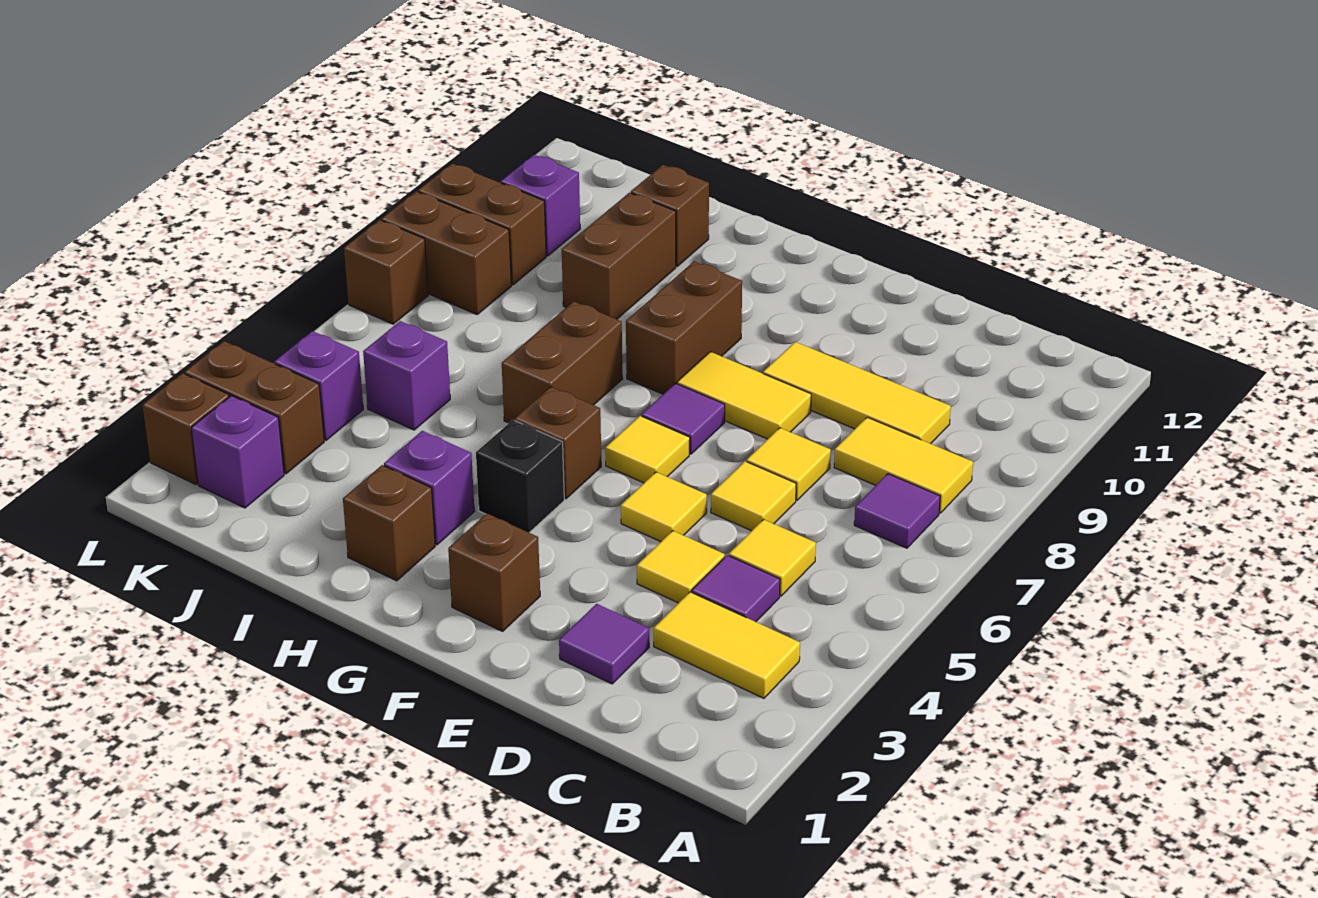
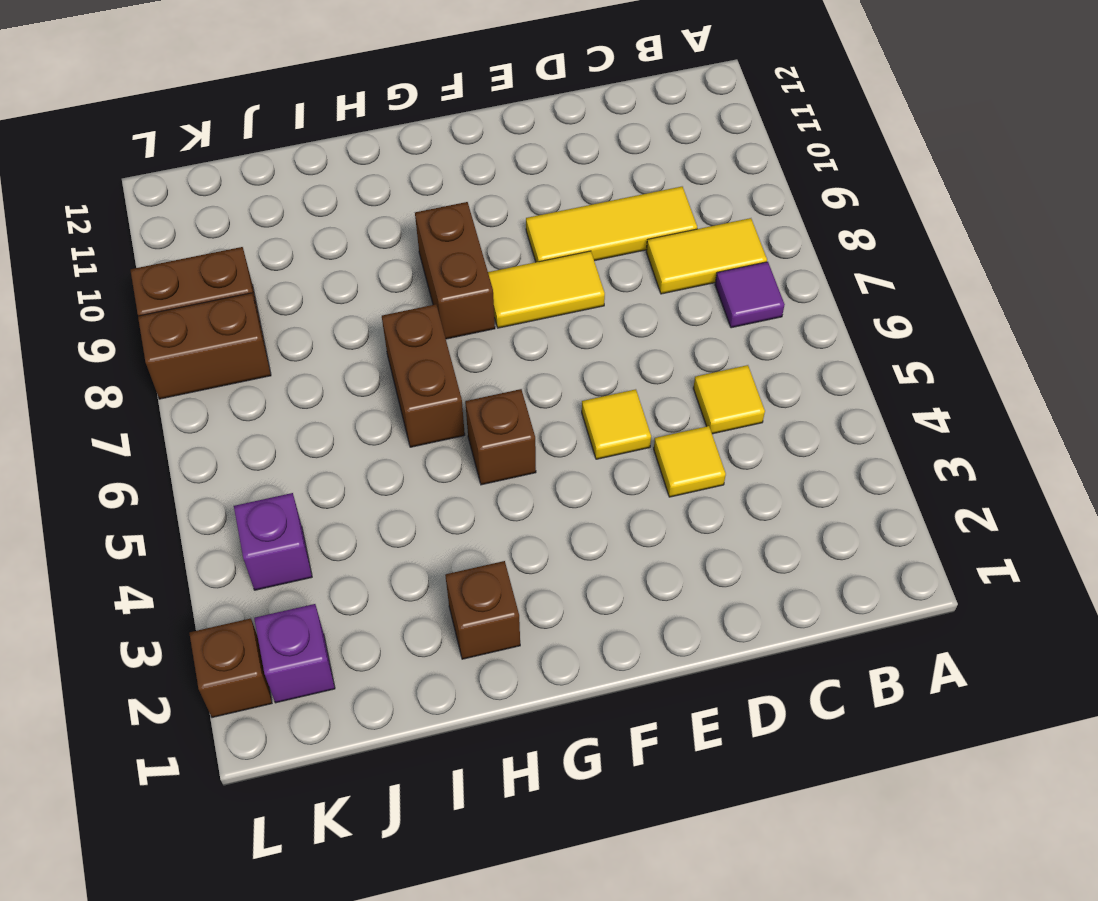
none -> yellow 1x2 tile [654,592,800,698]
none -> purple 1x1 tile [692,555,780,622]
none -> purple 1x1 tile [559,604,649,684]
none -> yellow 1x1 tile [711,461,796,531]

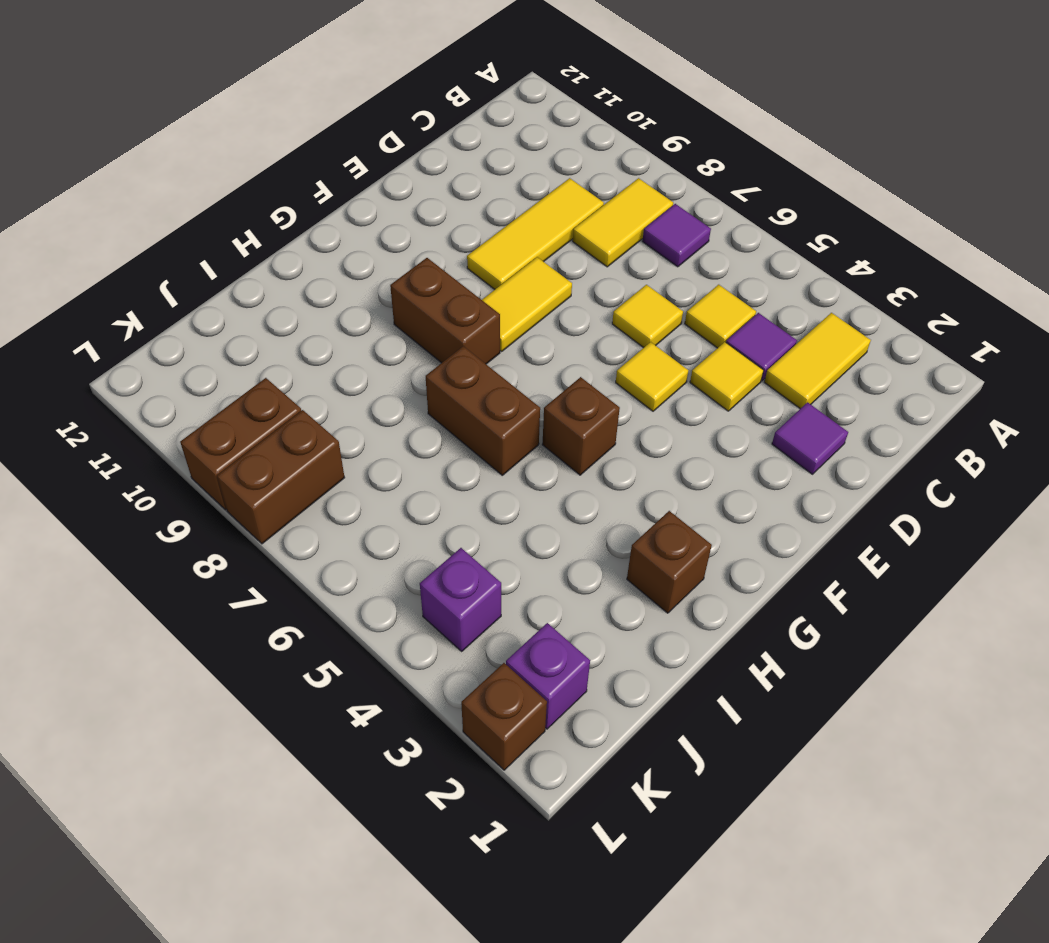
none -> yellow 1x1 tile [747,428,831,500]
none -> brown 1x1 brick [448,514,540,631]
none -> yellow 1x1 tile [605,416,690,483]
none -> purple 1x1 tile [642,383,725,454]

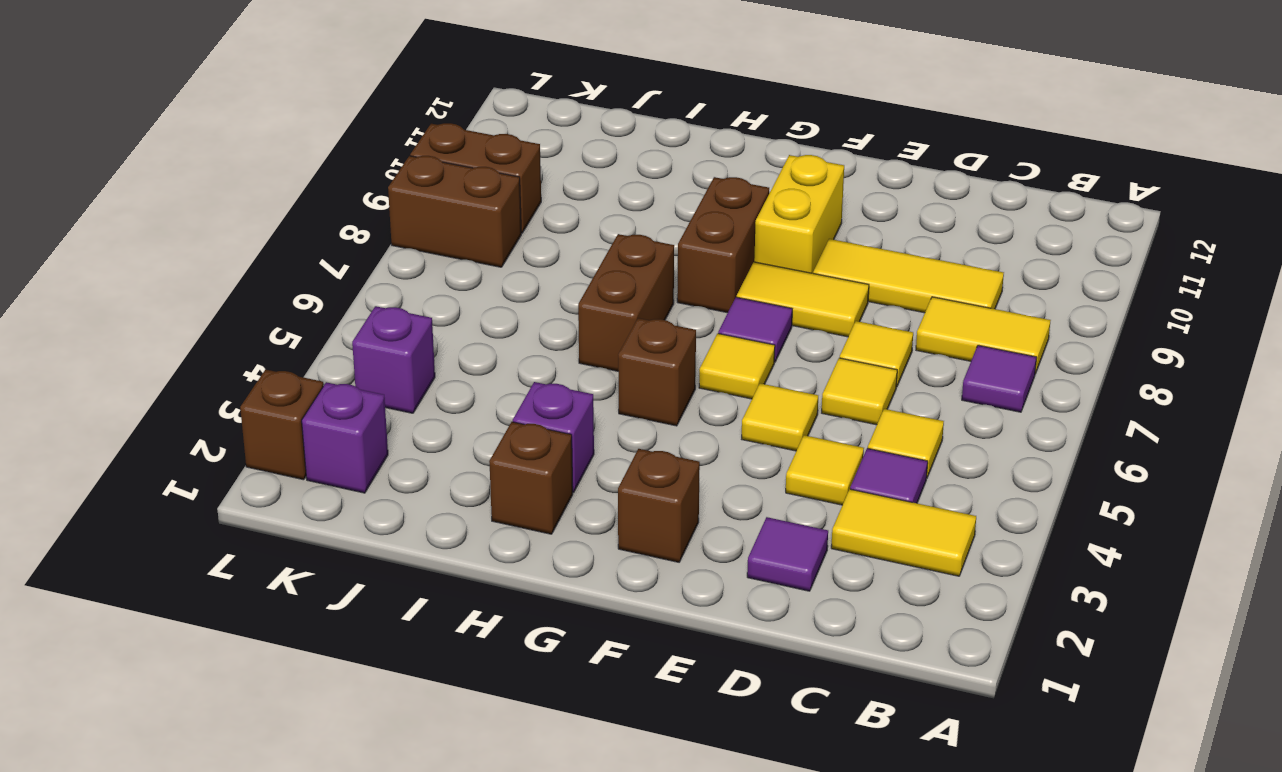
yellow 1x2 brick [754,155,844,273] -> none
none -> black 1x1 brick [476,420,564,533]
none -> brown 1x2 brick [562,193,676,319]
none -> brown 1x1 brick [631,165,709,266]
none -> purple 1x1 brick [363,321,450,430]

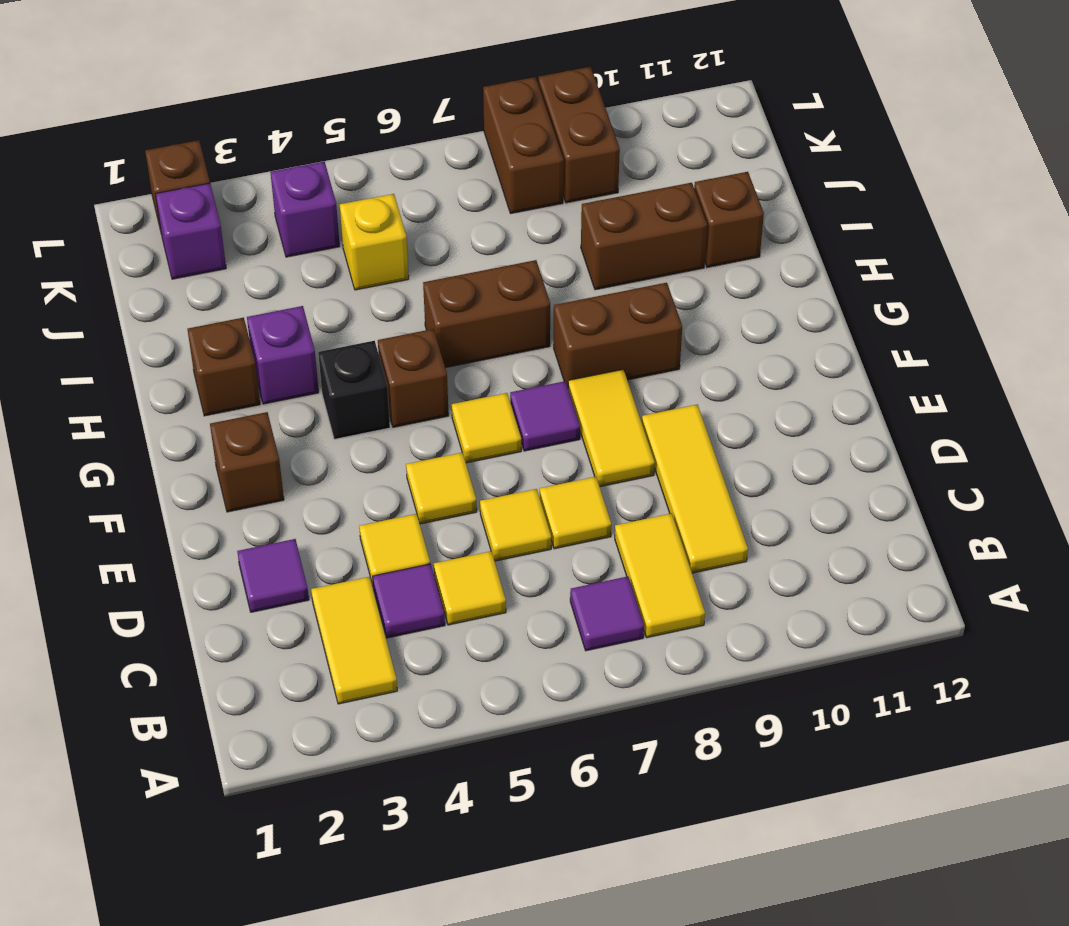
yellow 1x1 brick [340,194,409,290] -> purple 1x1 brick [363,321,450,430]
none -> brown 1x2 brick [185,341,324,474]
none -> purple 1x1 brick [501,155,580,256]
none -> brown 1x1 brick [344,220,428,324]

